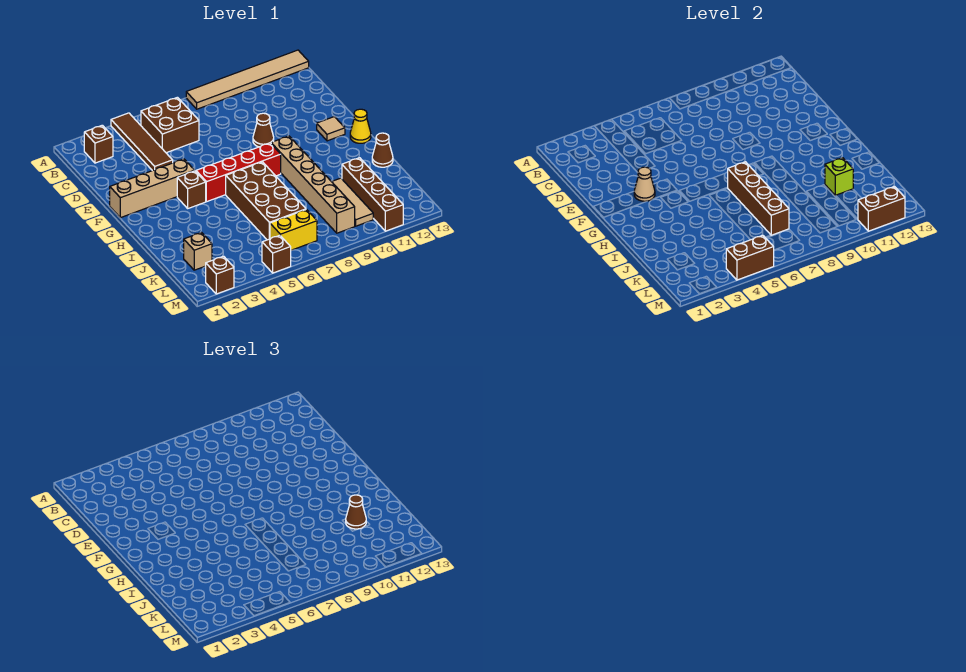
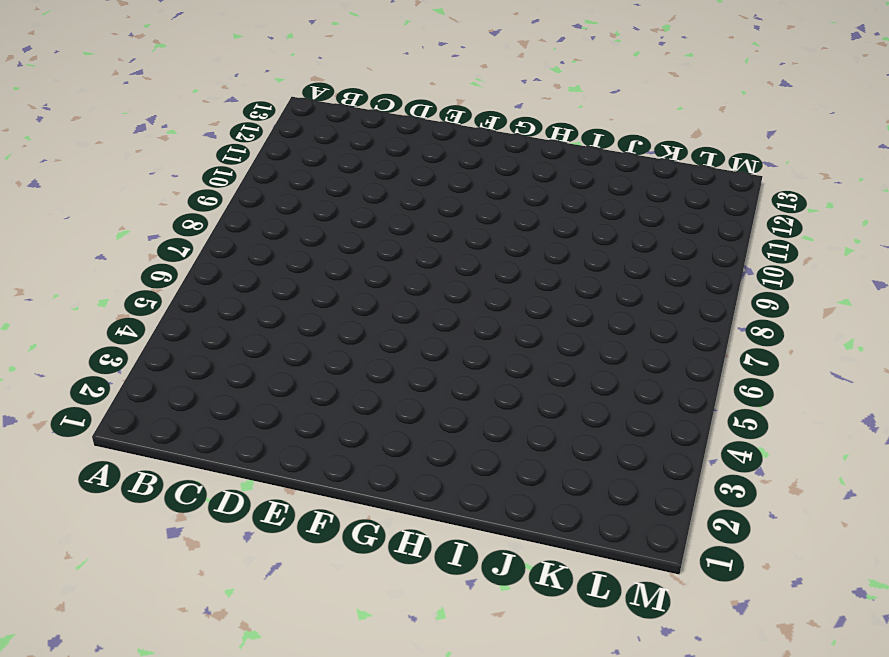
none -> brown 1x4 tile [111,113,173,171]
none -> tan 1x6 tile [186,50,309,109]
none -> brown 1x1 brick [84,125,113,163]

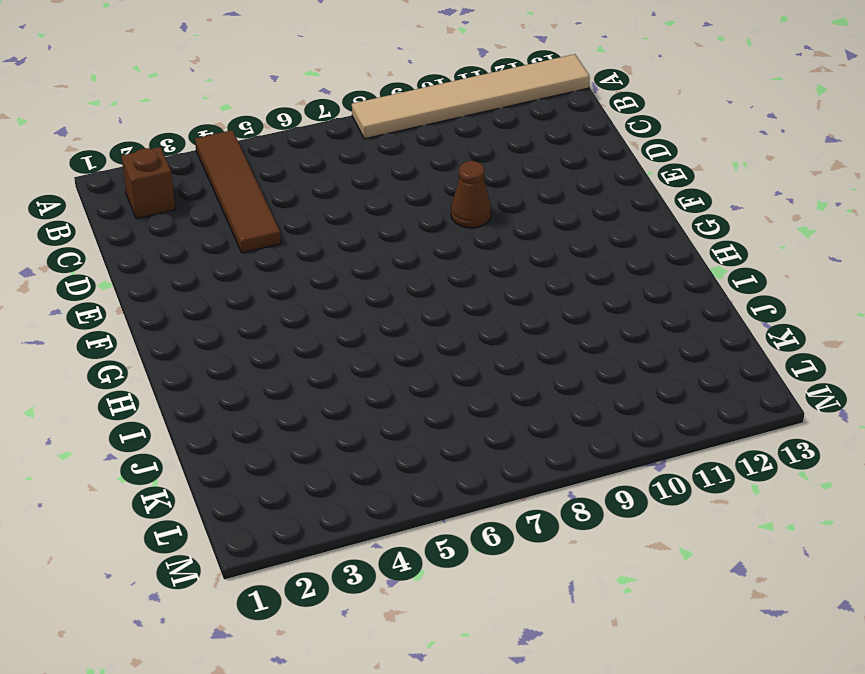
none -> brown 2x2 brick [141,97,199,153]
none -> tan 1x4 brick [110,159,195,218]
none -> tan 1x1 tile [317,117,345,141]

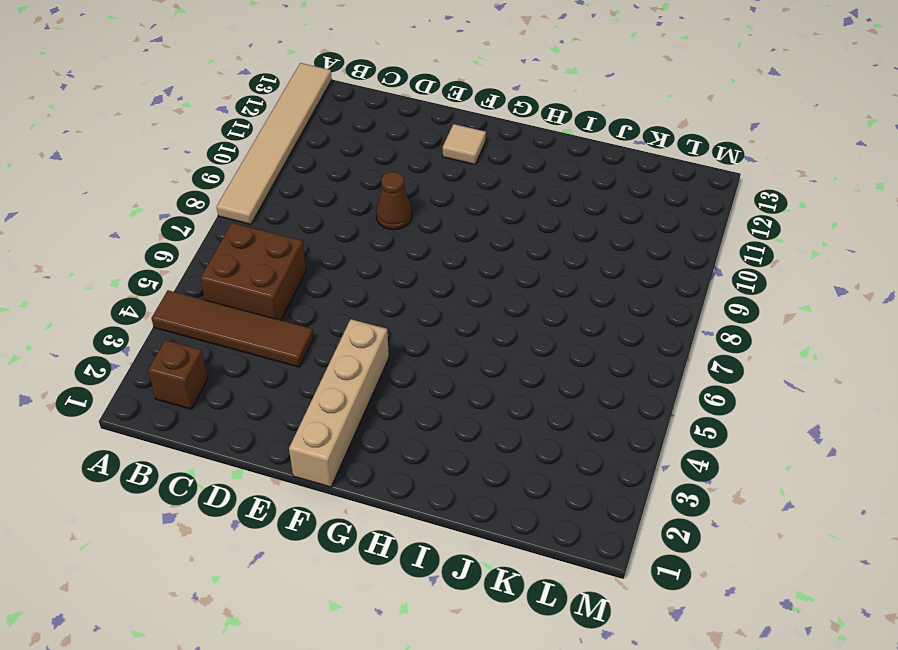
none -> brown 1x1 brick [177,171,206,208]
none -> red 1x4 brick [196,143,281,202]
none -> tan 1x6 brick [271,136,355,233]

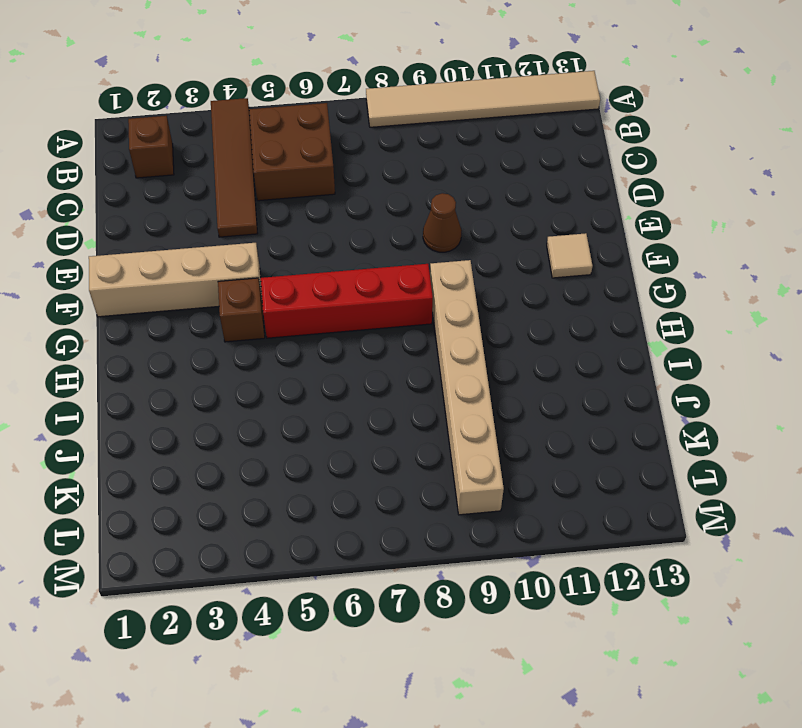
none -> yellow 1x1 cone [350,109,371,143]
none -> brown 2x4 brick [226,162,306,240]
none -> brown 1x1 cone [372,133,393,167]

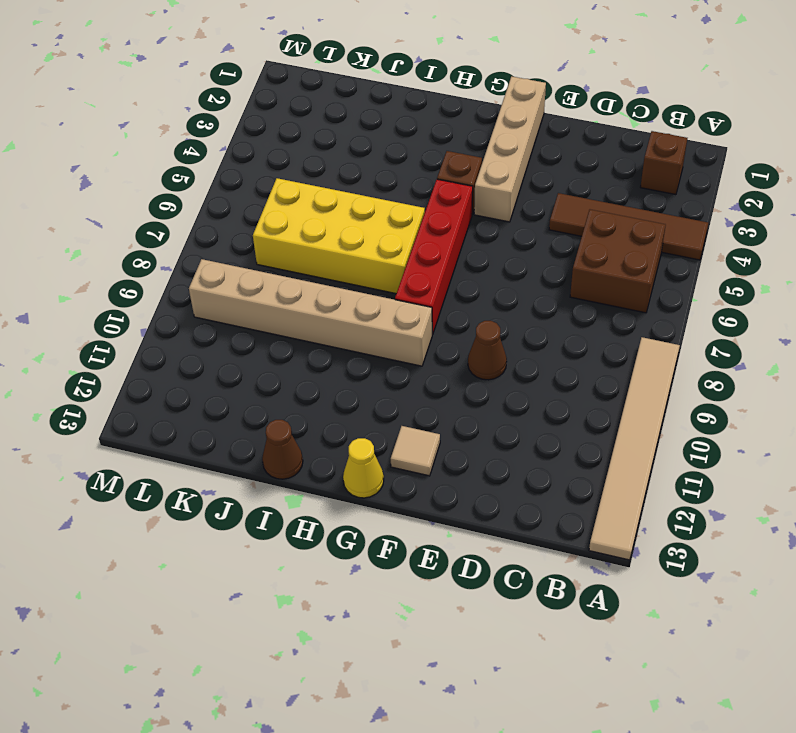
yellow 2x4 brick [253,178,425,294] -> brown 2x4 brick [226,162,306,240]
none -> tan 1x3 tile [332,178,373,226]
none -> brown 1x4 brick [342,158,403,231]
none -> tan 1x1 brick [184,233,212,270]

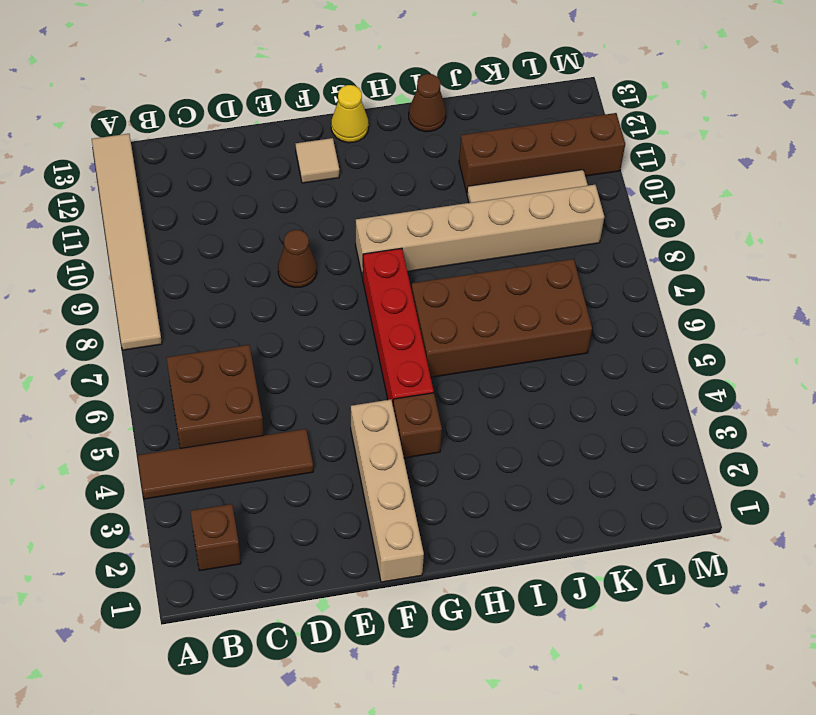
none -> tan 1x1 brick [184,233,212,270]
none -> yellow 1x2 brick [270,210,317,250]
none -> brown 1x1 brick [206,256,234,294]

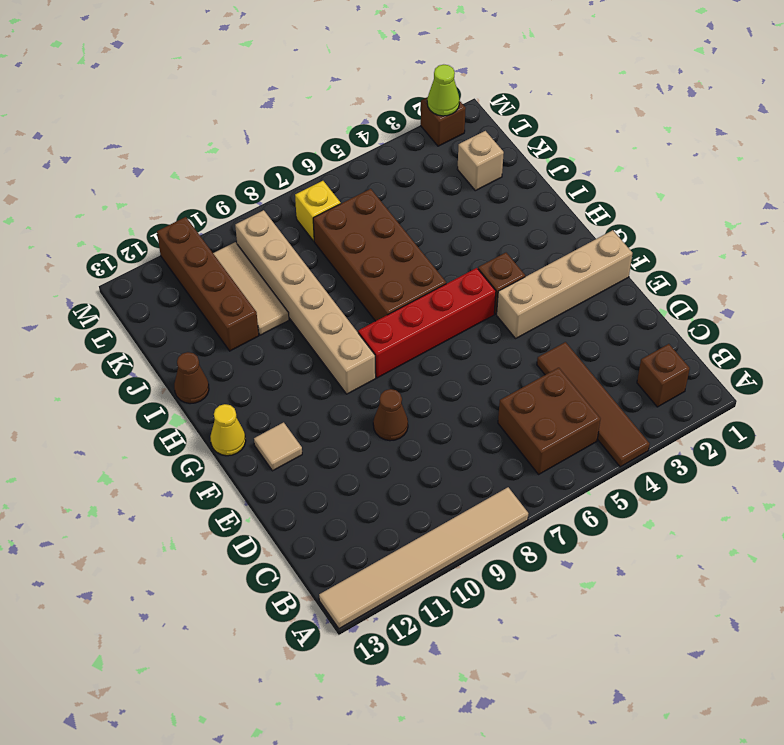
yellow 1x1 brick [295,181,341,241] -> yellow 1x2 brick [270,210,317,250]
lime 1x1 cone [427,65,460,116] -> none
none -> brown 1x1 brick [262,235,291,273]
none -> tan 1x1 cone [634,167,655,201]
none -> brown 1x4 brick [728,162,789,235]

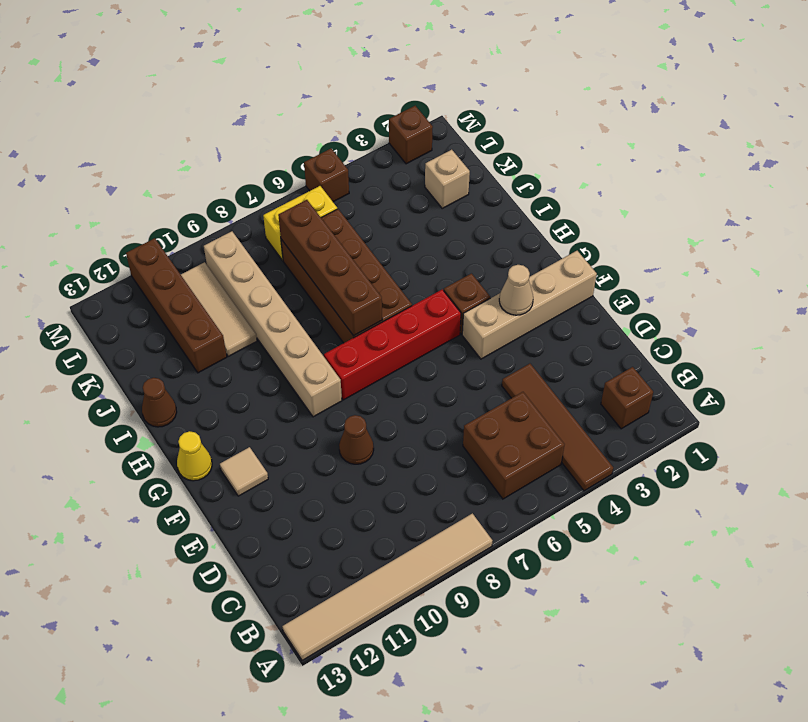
none -> lime 1x1 brick [825,158,853,195]
none -> brown 1x2 brick [726,235,774,280]
none -> brown 1x2 brick [858,187,905,231]

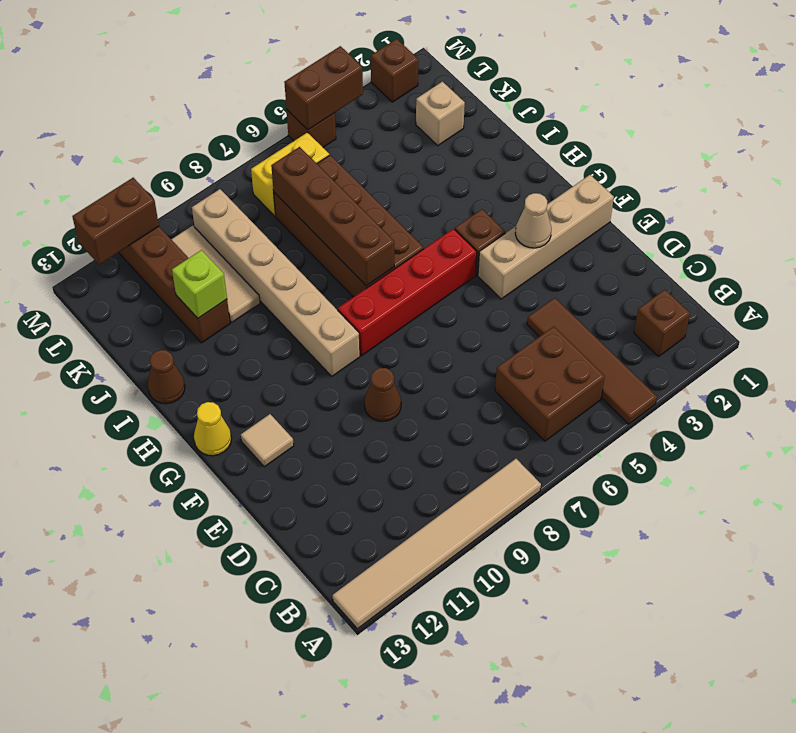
none -> brown 1x1 cone [346,495,366,529]

